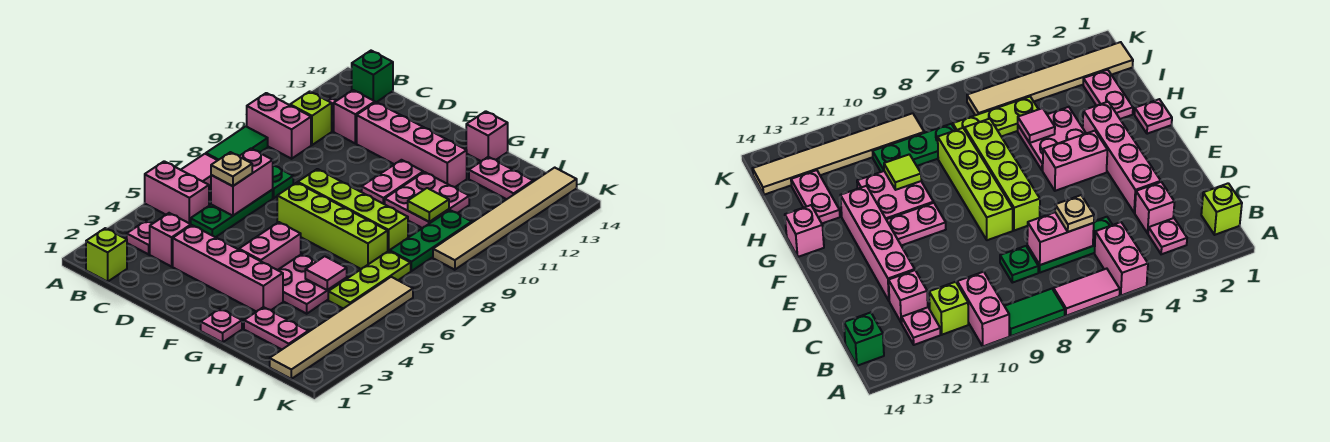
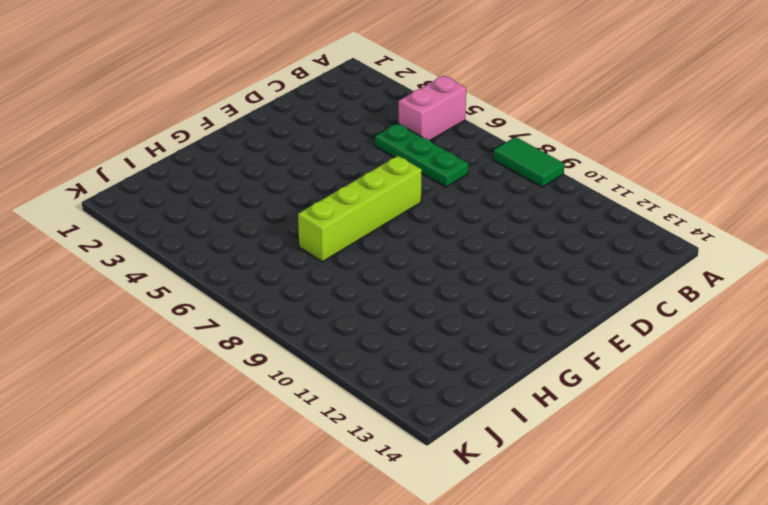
none -> pink 1x2 tile [181,154,218,186]
none -> pink 1x2 brick [247,93,311,159]
none -> lime 1x1 brick [86,228,127,282]
none -> pink 1x1 plate [127,221,153,254]

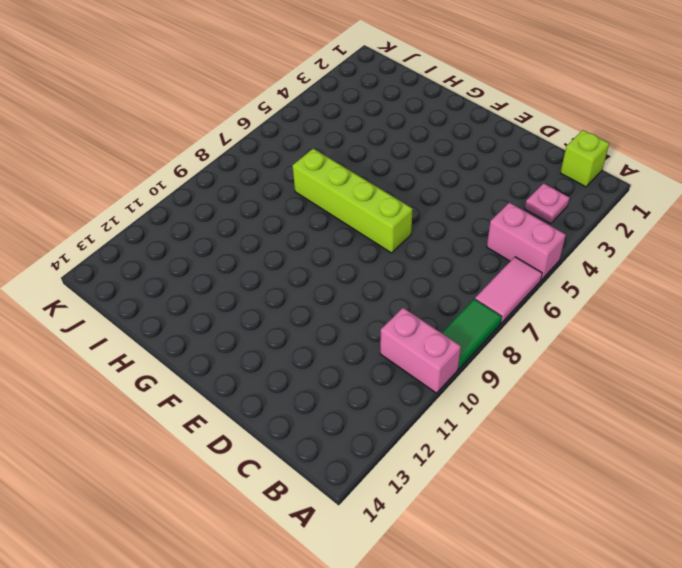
none -> lime 1x1 brick [290,91,332,145]
none -> pink 1x1 plate [902,307,940,345]
none -> green 1x1 brick [352,51,393,102]
none -> pink 1x1 brick [150,213,191,267]

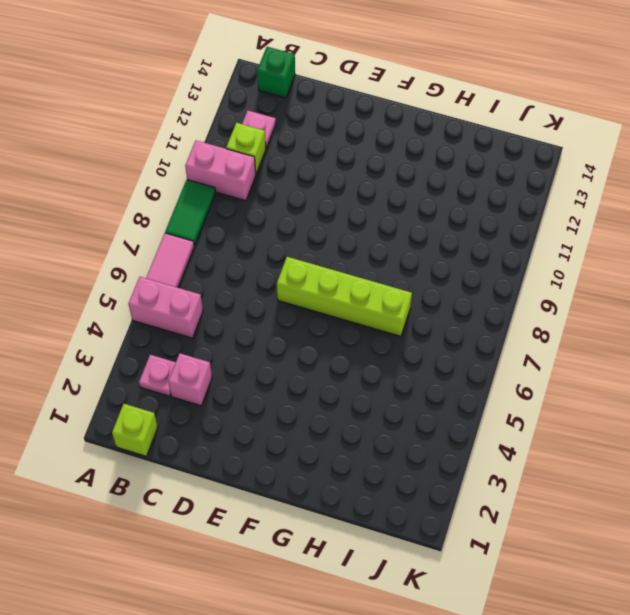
none -> green 1x3 plate [191,190,273,237]
none -> green 1x1 plate [272,165,293,198]
none -> pink 1x1 brick [334,90,375,144]
none -> pink 1x4 brick [173,225,283,312]

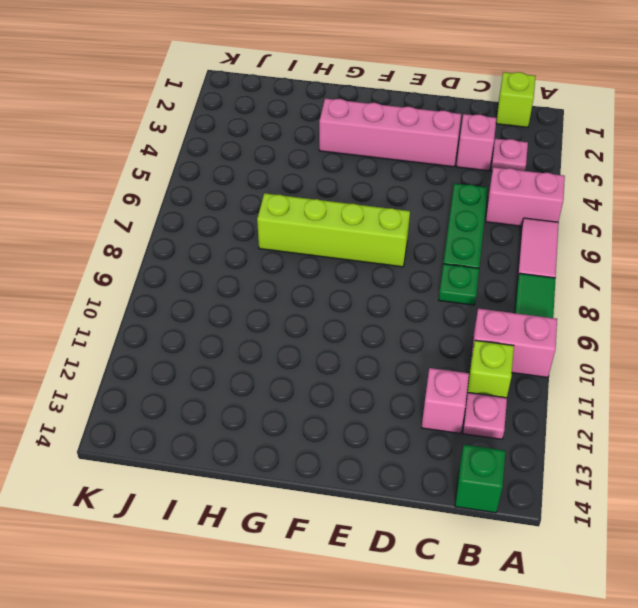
none -> pink 1x4 brick [357,102,467,187]
none -> lime 1x4 brick [298,169,408,251]
none -> pink 1x2 brick [239,222,301,270]
none -> pink 1x2 plate [362,160,423,204]

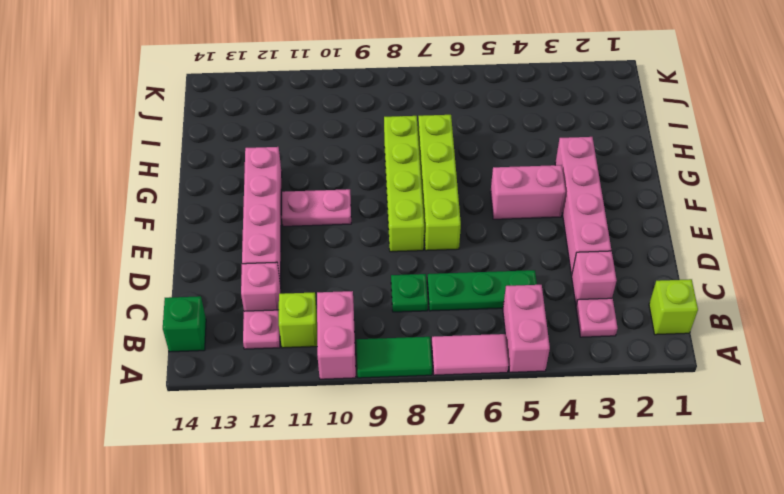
none -> pink 1x1 plate [201,309,242,343]
none -> pink 2x2 plate [278,254,347,314]
none -> pink 2x2 plate [385,172,469,228]
none -> pink 1x1 brick [466,111,508,161]

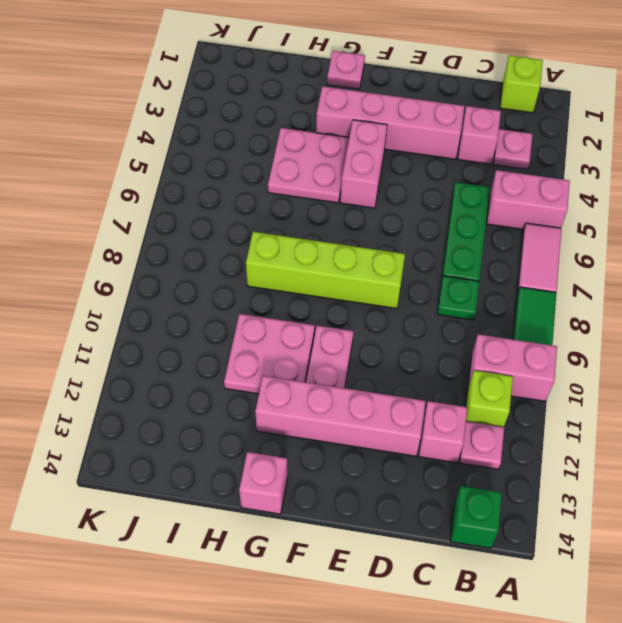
none -> lime 1x4 brick [277,183,388,269]
none -> pink 1x2 plate [244,307,308,349]
none -> pink 1x2 plate [469,157,533,199]
none -> lime 1x3 plate [328,251,411,309]

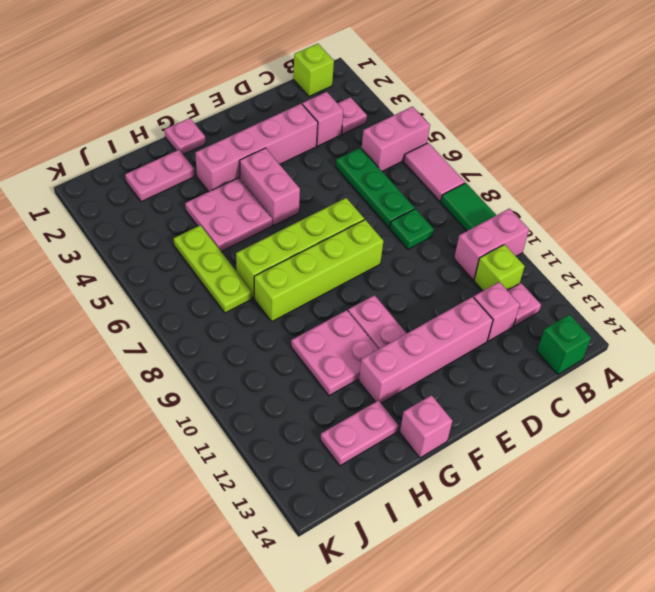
none -> green 1x3 plate [390,210,472,271]
none -> tan 1x6 tile [270,277,413,379]
none -> tan 1x6 tile [433,168,577,270]
none -> pink 1x2 brick [211,149,273,216]

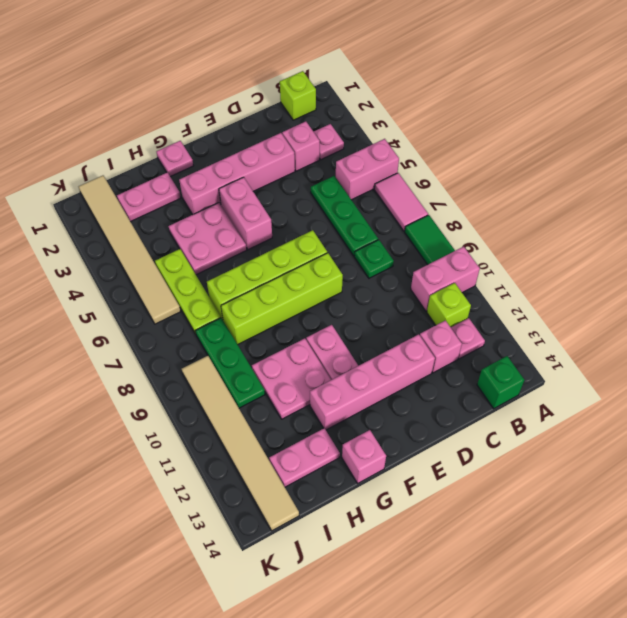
none -> pink 1x2 brick [211,149,273,216]
none -> pink 1x1 tile [305,256,347,290]
none -> lime 1x1 tile [408,188,449,222]
none -> tan 1x1 plate [211,152,252,186]

